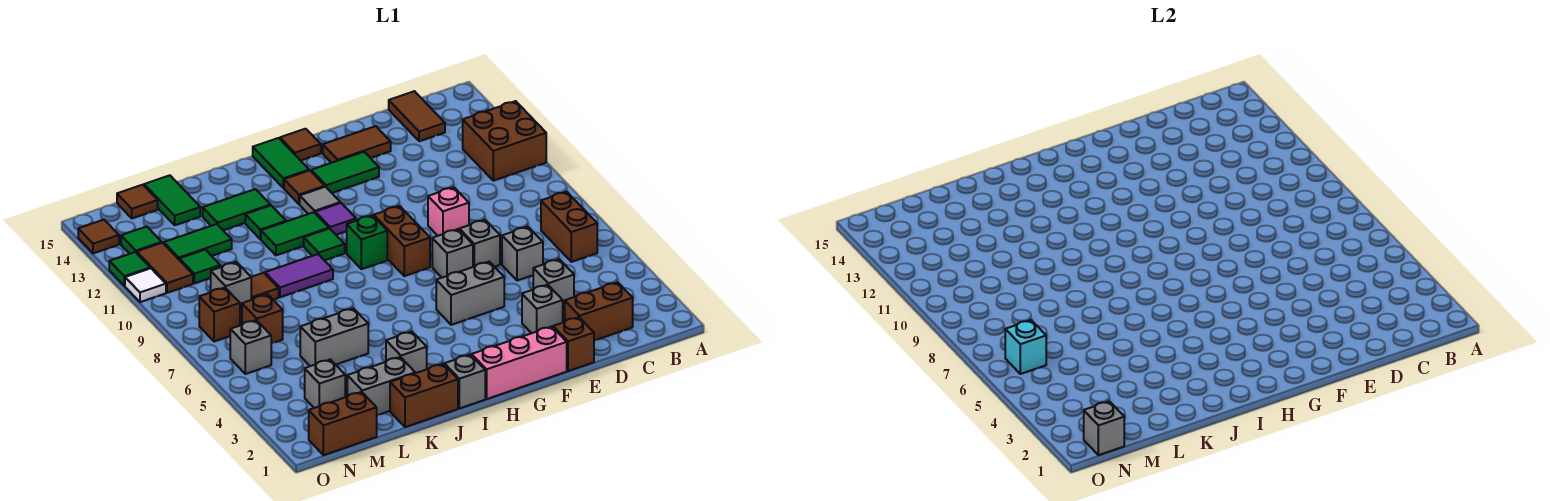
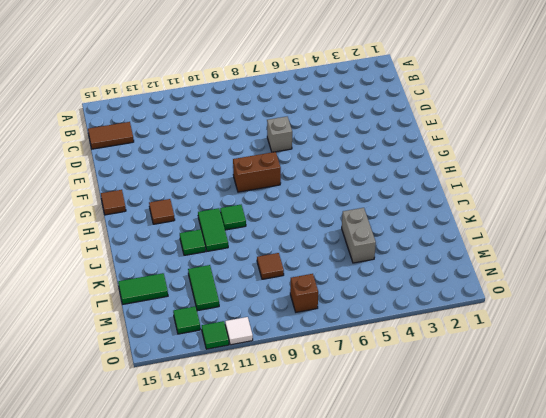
none -> brown 2x2 brick [463,101,546,181]
none -> brown 1x2 brick [541,192,597,262]
none -> brown 1x2 brick [565,282,633,341]
none -> grey 1x1 brick [533,259,574,308]

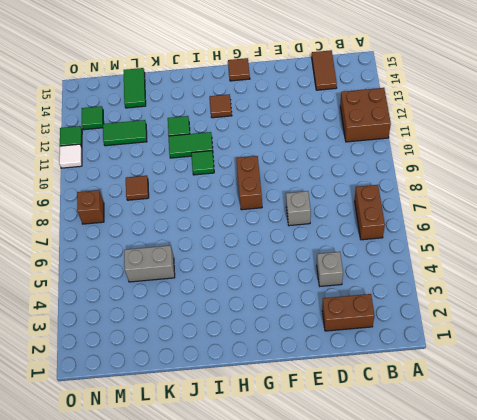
none -> grey 1x1 brick [502,227,543,281]
none -> brown 1x1 brick [553,317,594,371]
none -> grey 1x1 brick [522,285,563,333]
none -> pink 1x1 brick [428,187,469,236]

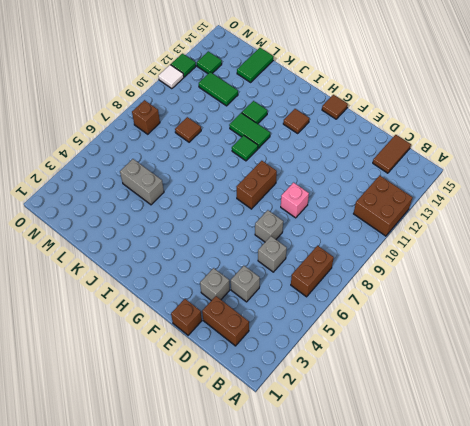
none -> brown 1x2 tile [323,126,391,163]
none -> pink 1x3 brick [472,327,567,399]
none -> grey 1x2 brick [436,262,504,325]
none -> grey 1x1 brick [432,229,473,278]

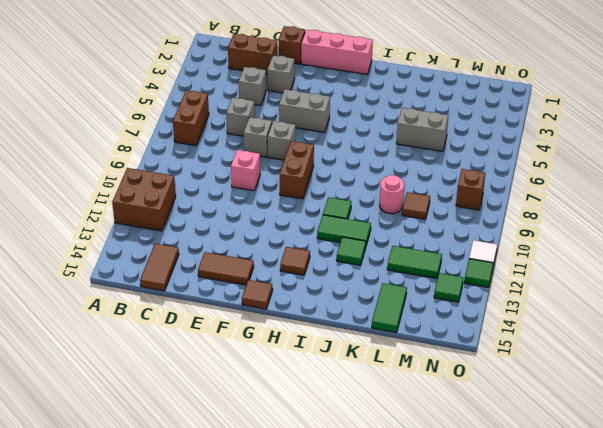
pink 1x1 round brick [380,175,404,214] -> purple 1x2 tile [265,254,333,297]
none -> green 1x2 tile [311,152,379,193]
none -> green 1x1 brick [347,215,387,269]
none -> purple 1x1 tile [315,203,356,235]
none -> grey 1x1 tile [300,187,340,214]

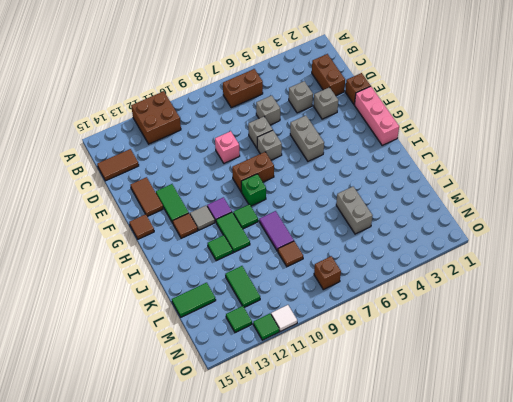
none -> green 1x2 tile [253,138,309,188]
none -> grey 1x1 brick [444,355,485,408]
none -> brown 1x2 brick [390,364,458,427]
none -> grey 1x1 brick [386,331,427,373]

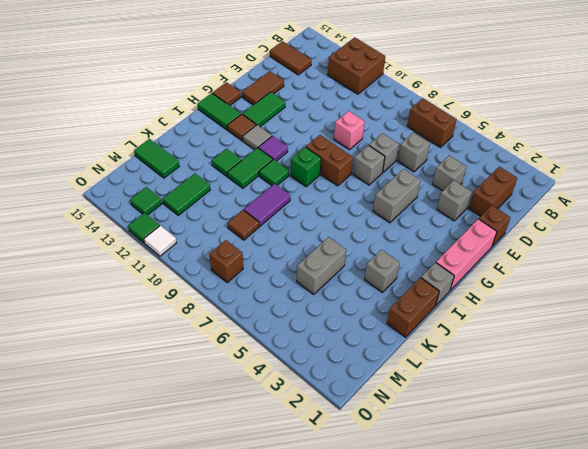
none -> green 1x2 tile [203,189,270,230]
none -> grey 1x2 brick [347,357,415,415]
none -> brown 1x2 brick [309,392,377,455]
none -> grey 1x1 brick [305,359,345,408]

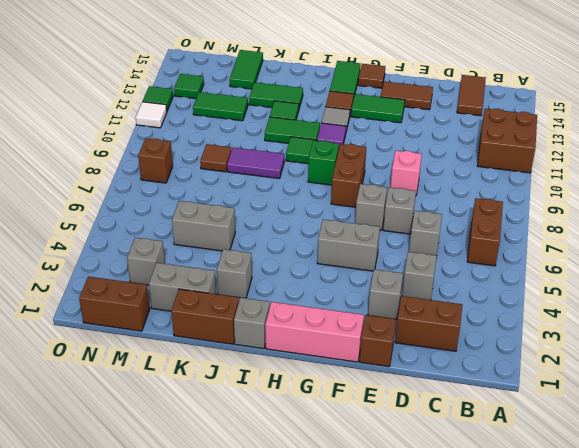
none -> brown 1x1 brick [242,294,283,344]
none -> grey 1x1 brick [211,262,251,311]
none -> green 1x1 tile [179,250,220,283]
none -> brown 1x1 tile [117,185,158,218]

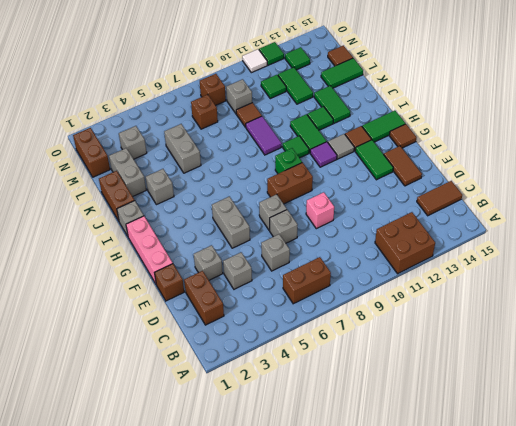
none -> grey 1x1 brick [230,320,271,374]
none -> brown 1x2 tile [137,243,193,293]
none -> brown 1x1 tile [78,220,119,253]
none -> grey 1x1 brick [1084,401,1124,455]

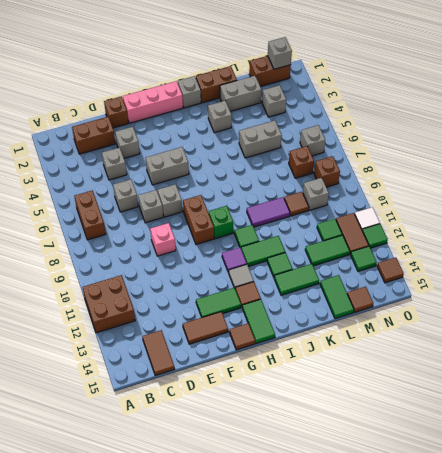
none -> cyan 1x1 brick [1005,320,1046,374]

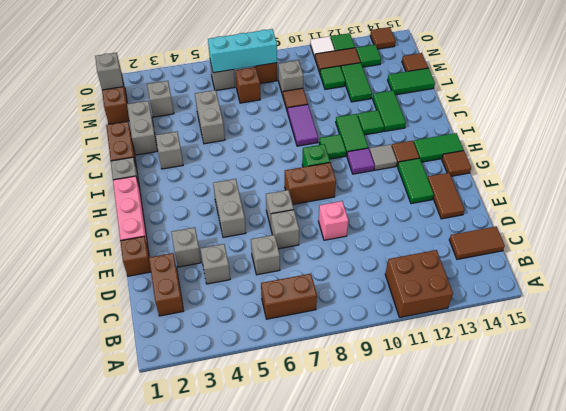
cyan 1x3 brick [208,29,277,73] -> cyan 1x1 brick [1005,320,1046,374]

